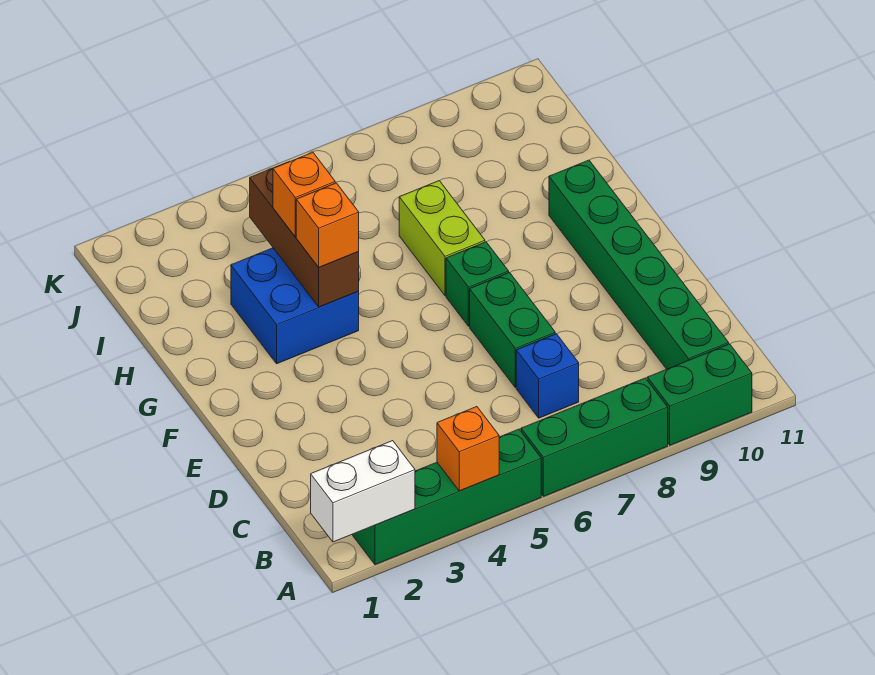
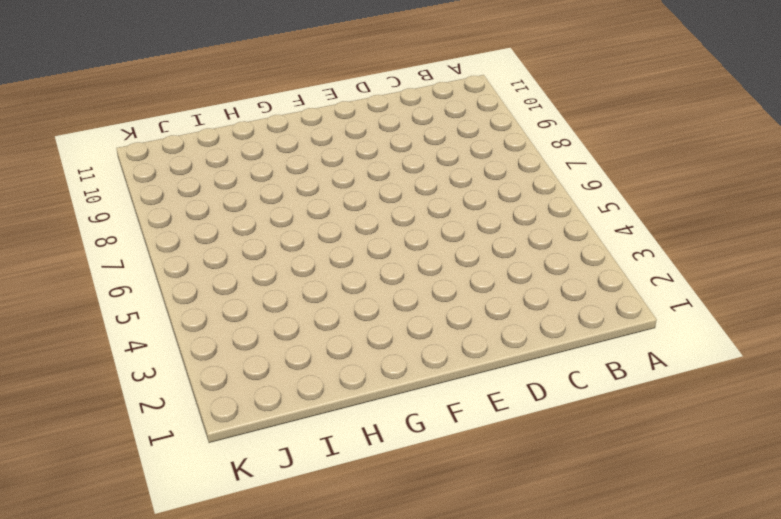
none -> green 1x4 brick [353,429,541,565]
none -> green 1x3 brick [521,378,668,496]
none -> green 1x2 brick [647,344,752,445]

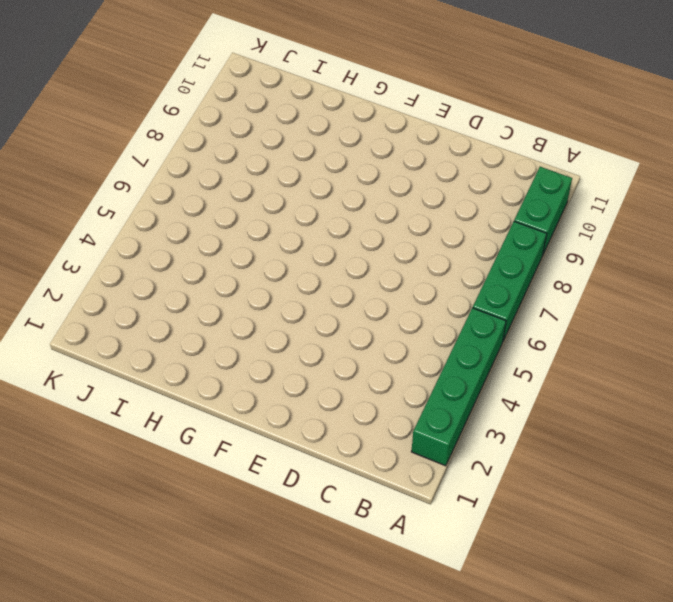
none -> green 1x6 brick [549,160,729,369]
none -> blue 1x1 brick [516,334,579,418]
none -> green 1x2 brick [470,273,555,387]

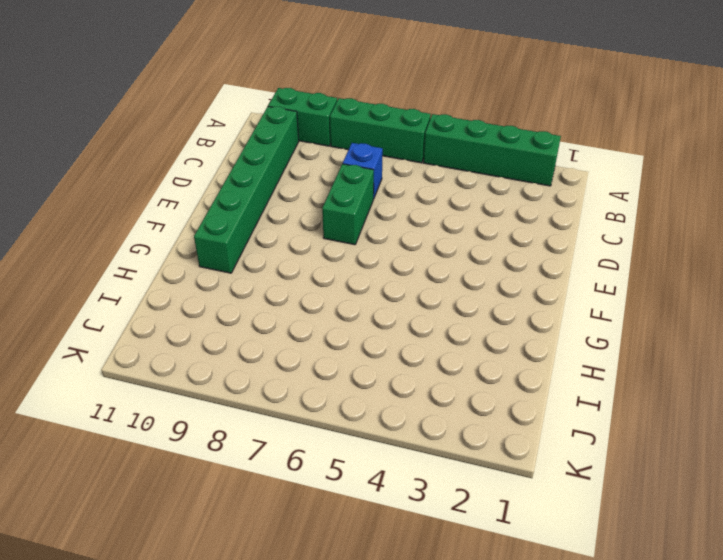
none -> green 1x1 brick [446,242,509,326]
none -> blue 2x2 brick [231,248,359,364]
none -> lime 1x2 brick [399,181,485,296]

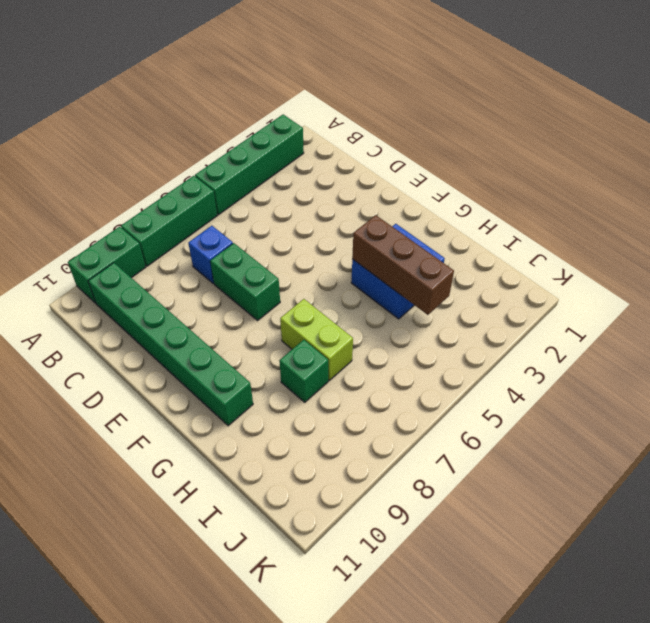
green 1x1 brick [279,340,328,402] -> green 1x1 brick moved to [446,242,509,326]
none -> white 1x2 brick [311,441,415,542]
none -> orange 1x1 brick [437,407,499,491]
none -> orange 1x1 brick [296,183,359,267]

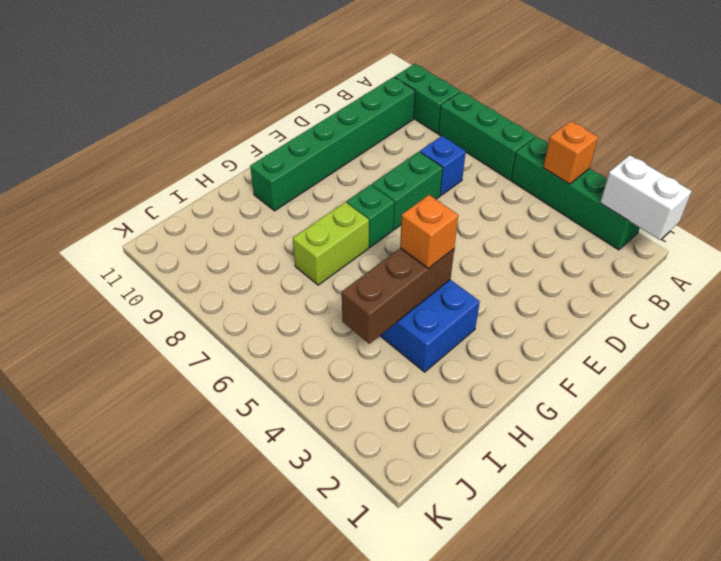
none -> orange 1x1 brick [273,153,335,237]

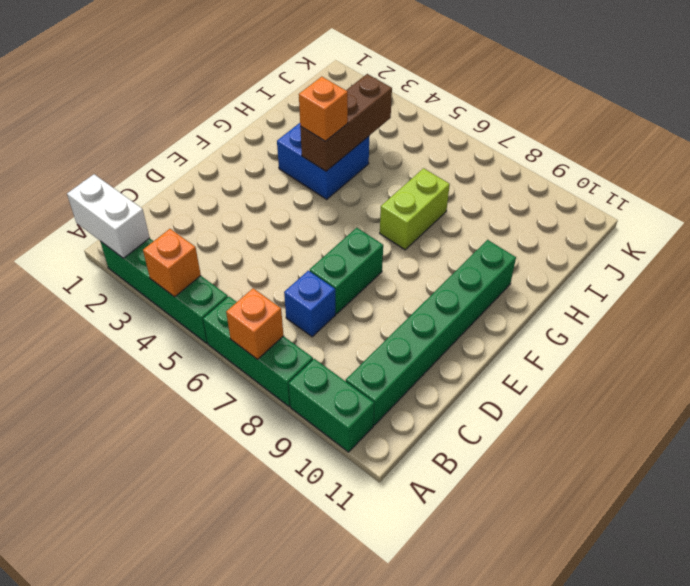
orange 1x1 brick [226,288,284,359] -> orange 1x1 brick moved to [273,153,335,237]
none -> green 1x1 brick [446,242,509,326]

